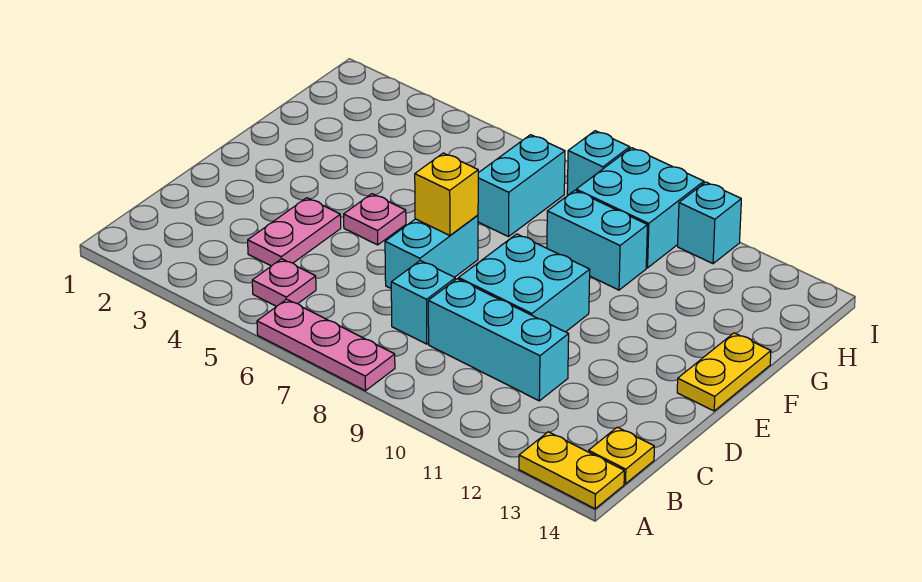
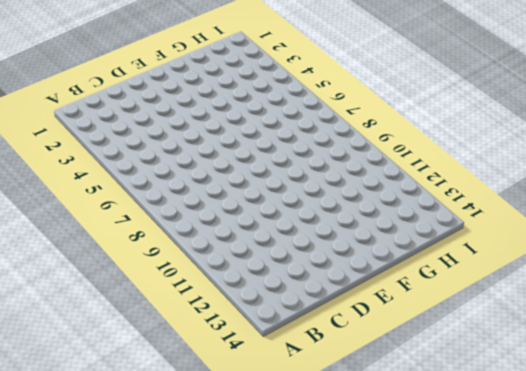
none -> pink 1x3 plate [257,299,395,391]
none -> yellow 1x2 plate [519,432,624,509]
none -> pink 1x1 plate [252,259,316,306]

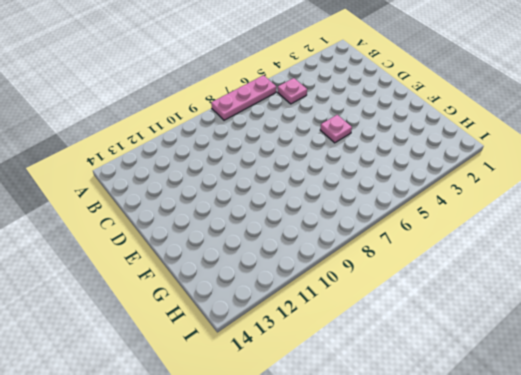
none -> yellow 1x2 plate [519,432,624,509]
none -> yellow 1x1 plate [589,427,654,484]
none -> pink 1x2 plate [248,198,341,266]

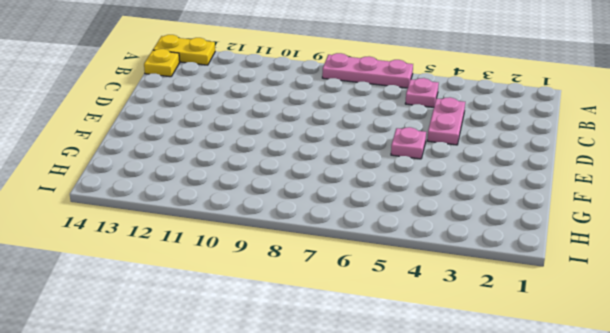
none -> cyan 1x1 brick [391,261,455,344]
none -> cyan 1x3 brick [428,279,569,401]
none -> cyan 1x2 brick [385,215,478,288]

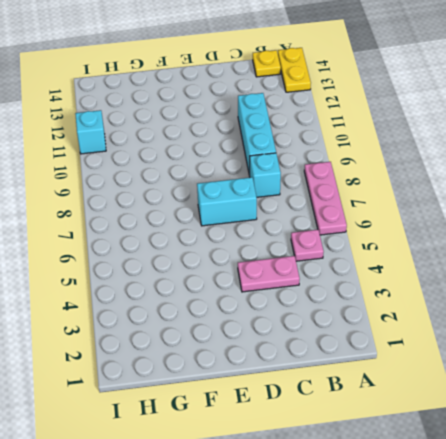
none -> cyan 2x2 brick [459,234,590,332]
none -> pink 1x1 plate [344,194,406,245]
none -> yellow 1x2 plate [677,333,771,411]

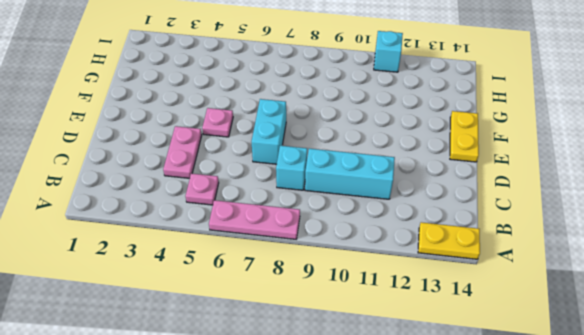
none -> yellow 1x1 plate [589,427,654,484]
none -> cyan 2x2 brick [459,234,590,332]
none -> cyan 1x2 brick [478,135,565,237]

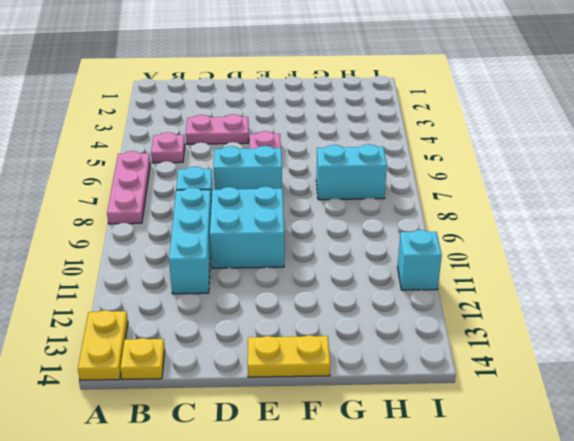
none -> cyan 1x2 brick [547,190,647,290]
none -> cyan 2x2 brick [576,148,704,268]
none -> cyan 1x1 brick [567,131,630,195]

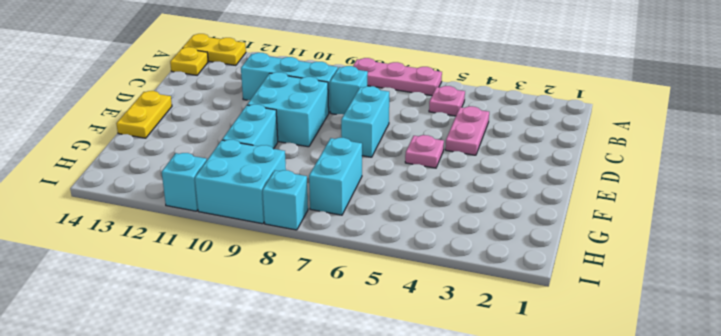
cyan 1x2 brick [222,104,278,149] -> cyan 1x2 brick turned to [547,190,647,290]
none -> yellow 1x1 brick [415,153,478,236]

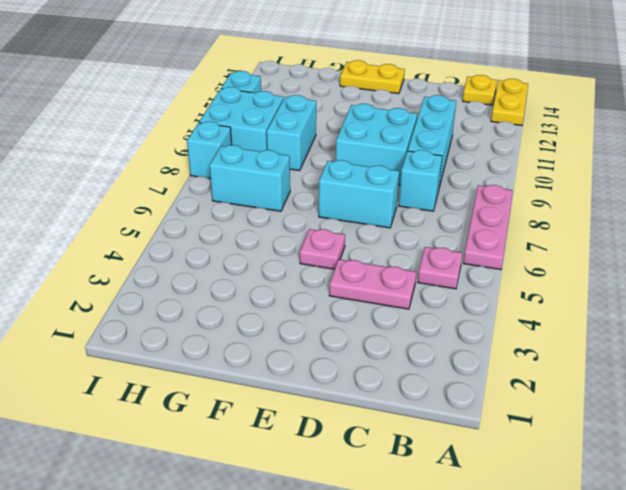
none -> yellow 1x1 brick [415,153,478,236]

